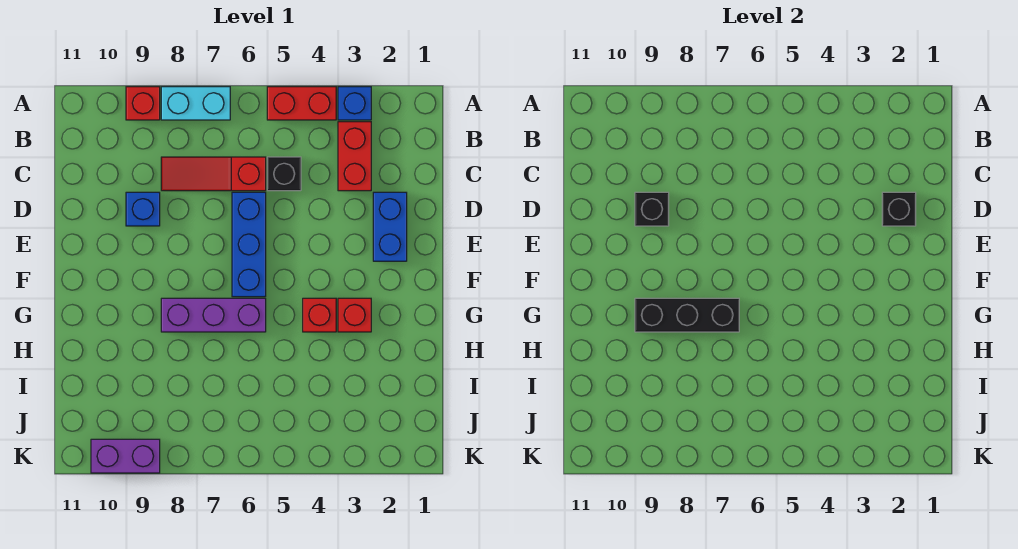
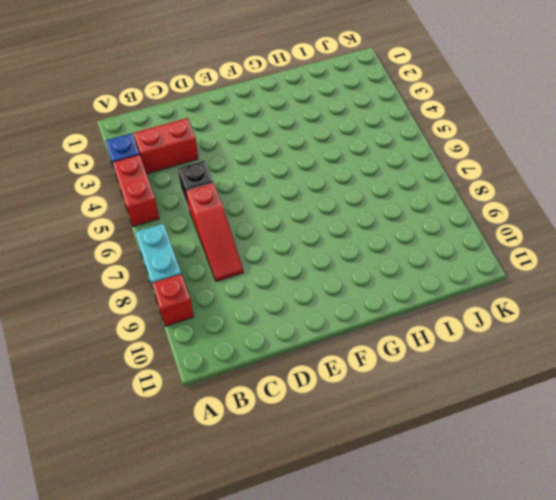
none -> blue 1x2 brick [373,192,407,261]
none -> blue 1x3 brick [232,192,266,297]
none -> blue 1x1 brick [126,192,160,226]

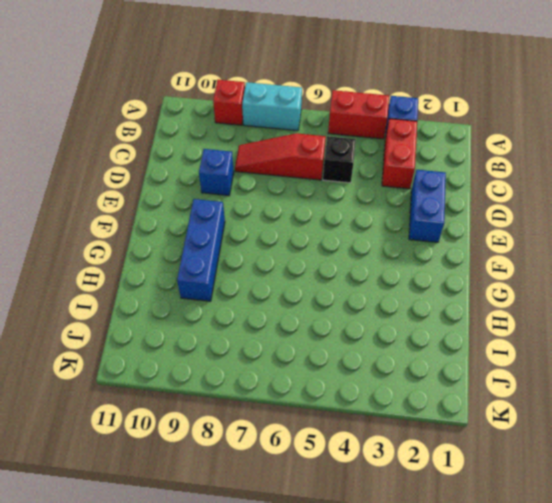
blue 1x3 brick [177,199,225,301] -> blue 1x3 brick moved to [232,192,266,297]
none -> red 1x1 brick [338,298,371,332]
none -> red 1x1 brick [303,298,336,332]
none -> purple 1x3 brick [161,298,266,332]

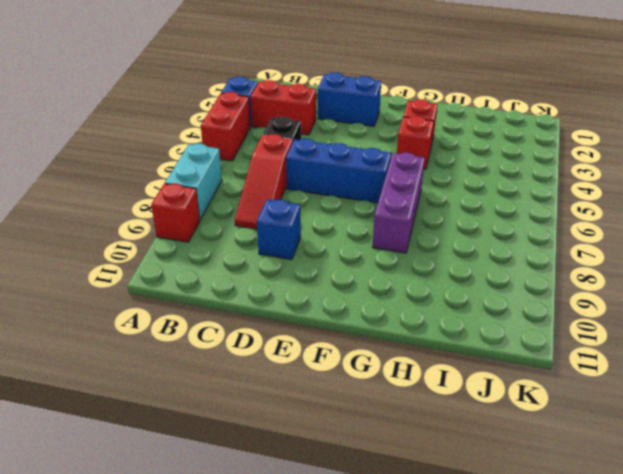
none -> purple 1x2 brick [91,439,160,473]
none -> black 1x1 brick [882,192,916,226]
none -> black 1x1 brick [635,192,669,226]

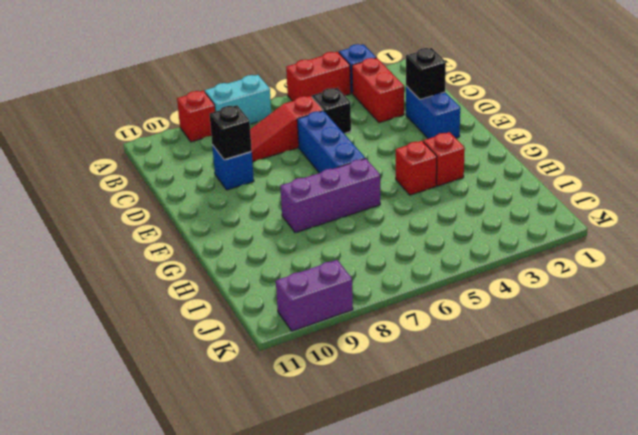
none -> black 1x3 brick [635,298,739,332]

